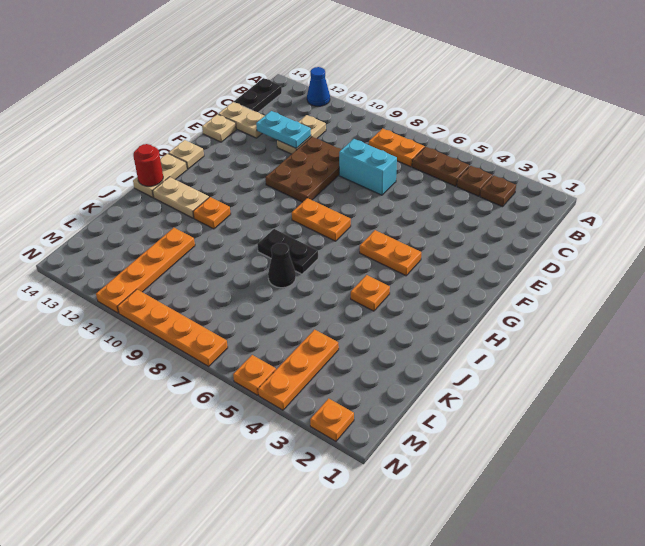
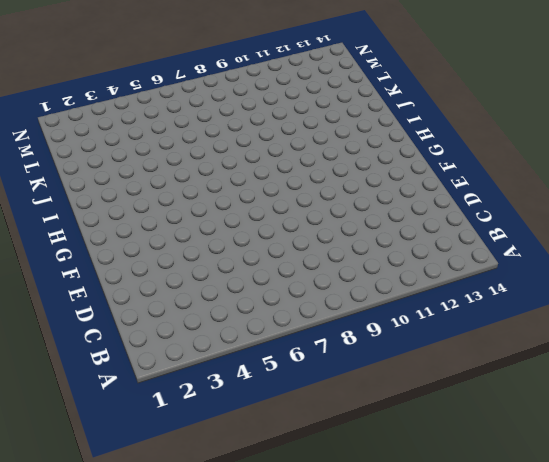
none -> blue 1x1 cone [307,67,330,106]
none -> brown 1x1 plate [480,176,516,207]
none -> brown 1x1 plate [457,166,493,196]

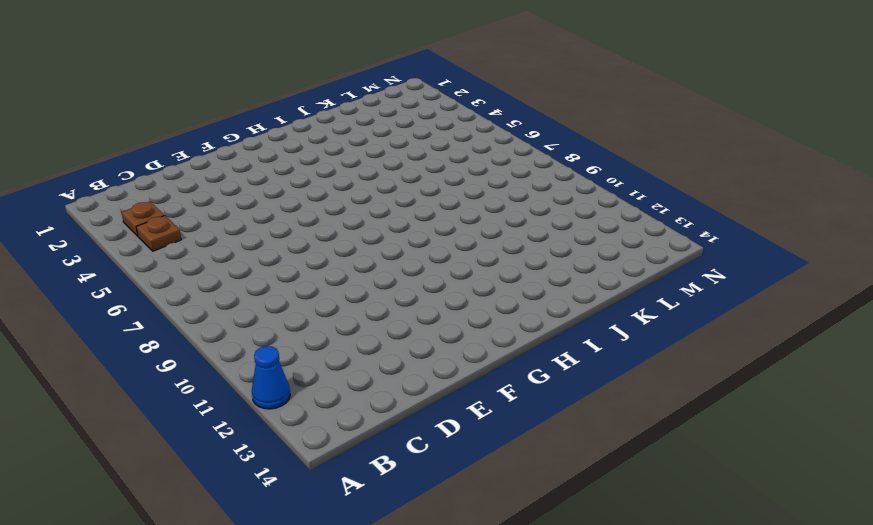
none -> brown 1x2 plate [412,147,469,186]
none -> orange 1x2 plate [369,128,425,167]
none -> black 1x2 plate [234,78,282,112]

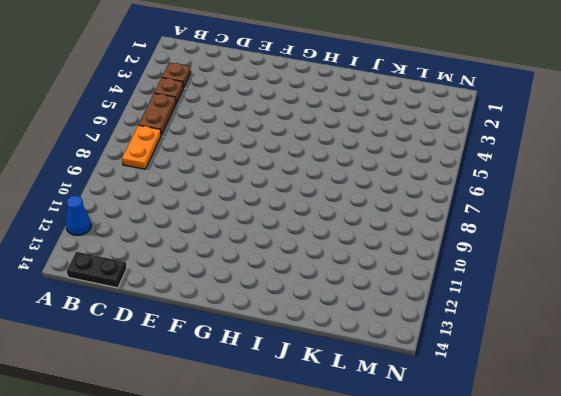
none -> tan 1x2 plate [277,115,326,154]
none -> cyan 1x2 brick [339,139,397,195]
none -> brown 2x3 plate [265,137,342,202]

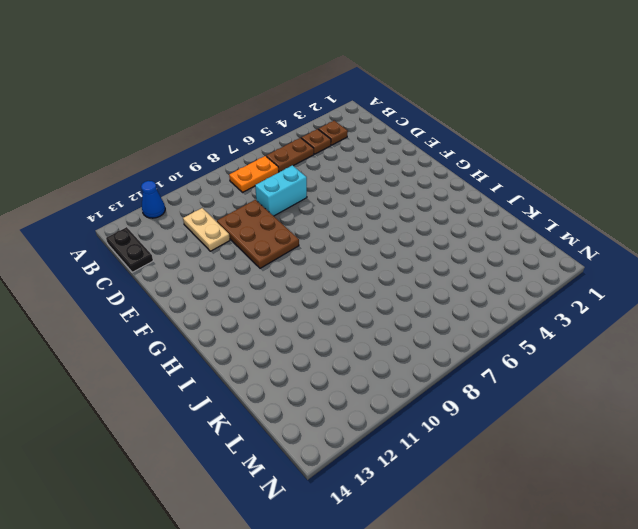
none -> tan 1x2 plate [218,102,264,138]
none -> tan 1x1 plate [202,114,236,142]
none -> orange 1x2 plate [360,230,421,276]

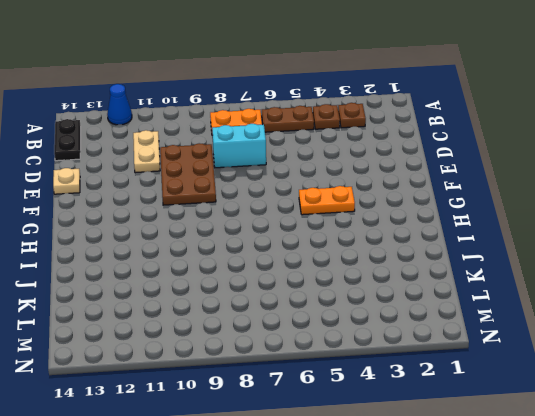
none -> tan 1x2 plate [218,102,264,138]
none -> orange 1x2 plate [292,198,351,241]
none -> tan 1x1 plate [168,140,204,169]

